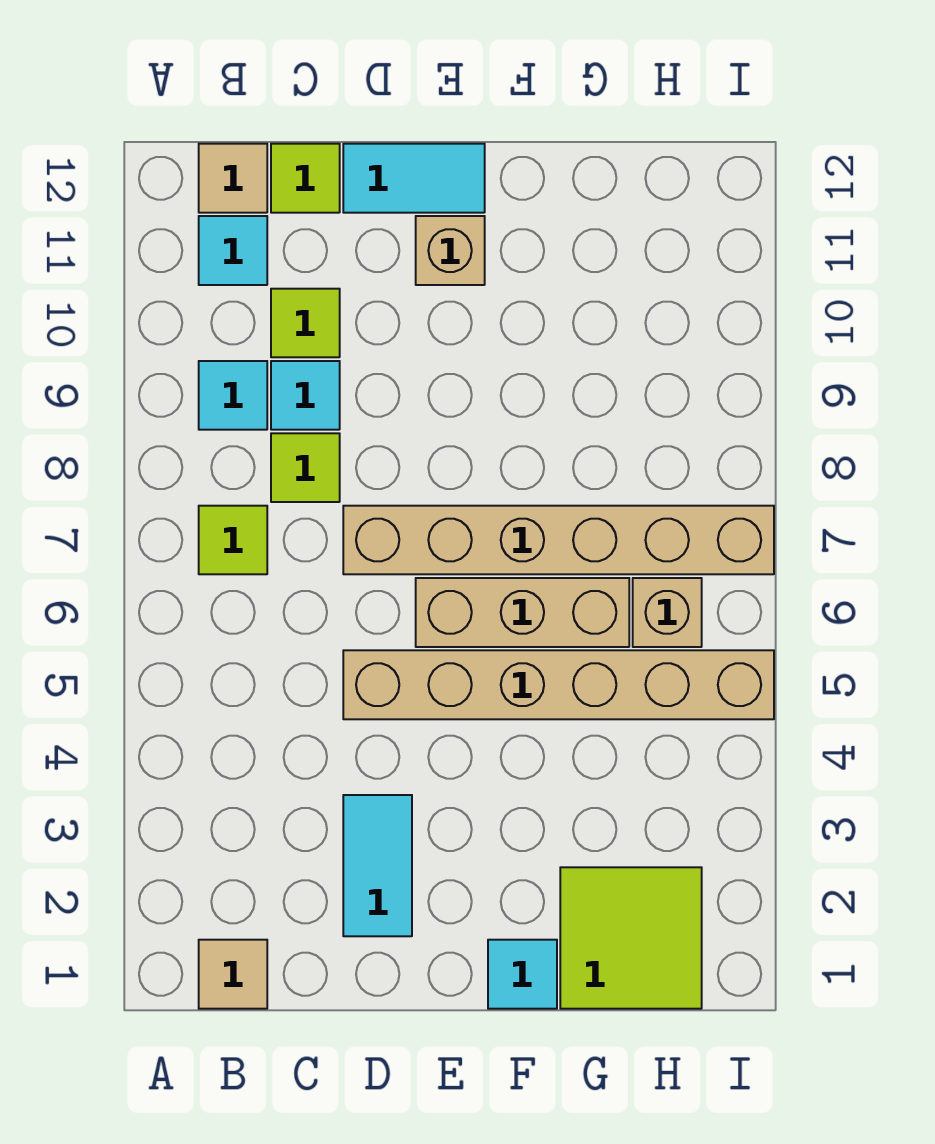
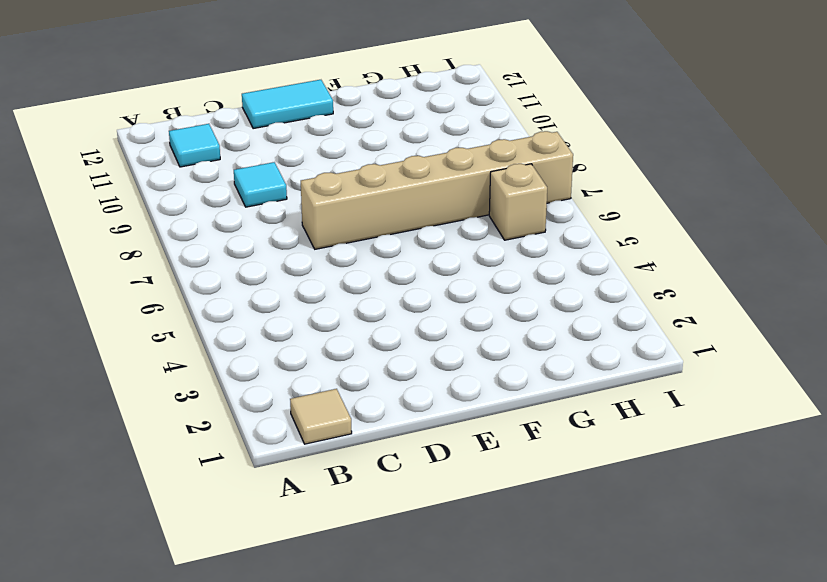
none -> lime 1x1 tile [199,506,267,574]
none -> cyan 1x1 tile [199,361,267,430]
none -> tan 1x1 tile [199,144,267,213]

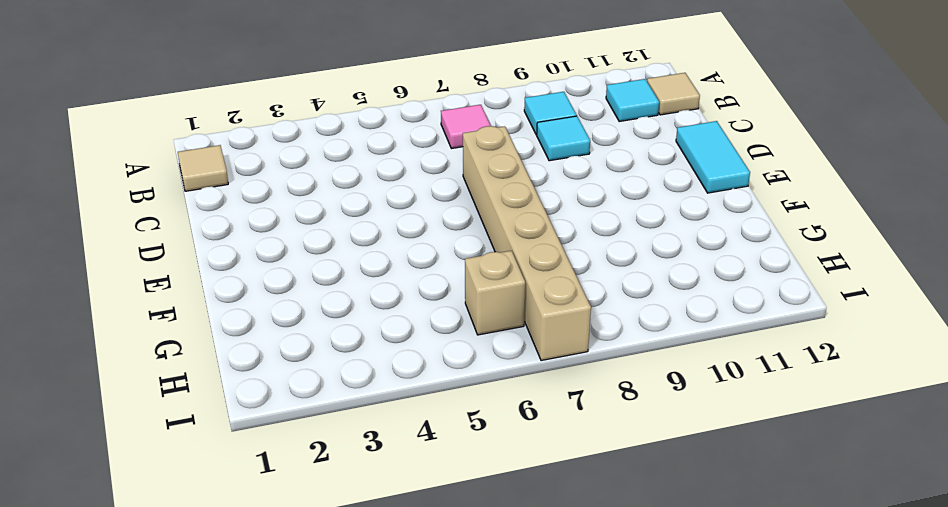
pink 1x1 tile [441,105,491,149] -> lime 1x1 tile [199,506,267,574]
none -> lime 1x1 tile [271,433,340,502]
none -> lime 1x1 tile [271,289,340,357]
none -> lime 1x1 tile [271,144,340,213]

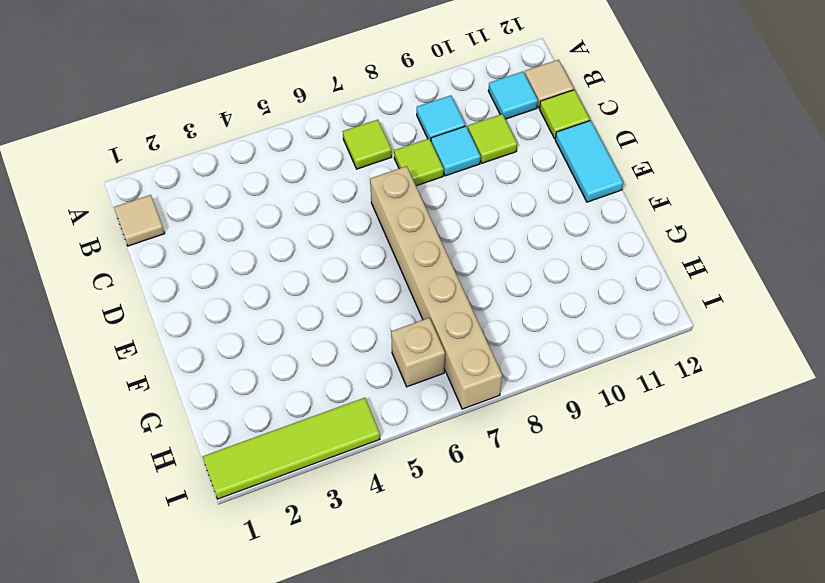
lime 1x4 tile [203,398,380,499] -> none
none -> cyan 1x2 tile [343,795,412,936]
none -> tan 1x6 brick [343,650,774,719]
none -> tan 1x3 brick [416,578,629,647]

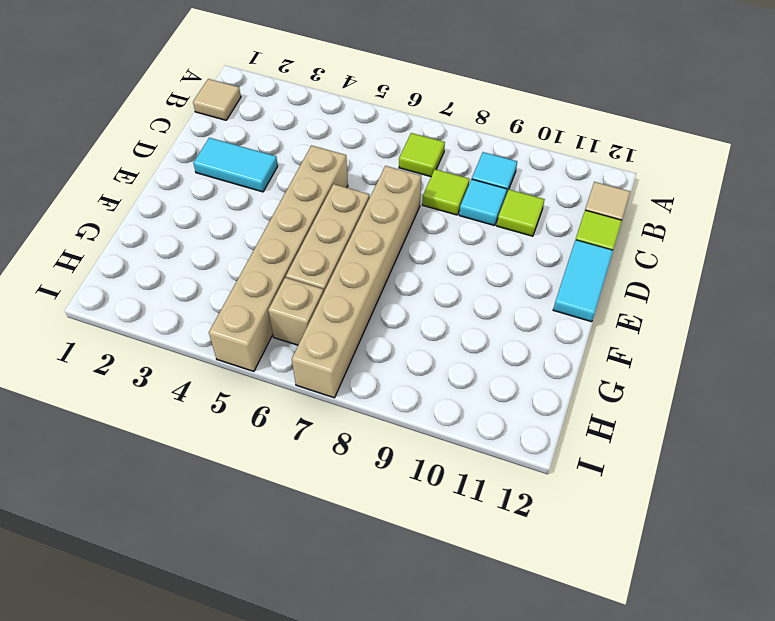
none -> cyan 1x1 tile [199,216,267,285]
none -> tan 1x1 brick [416,216,485,285]
none -> cyan 1x1 tile [488,940,557,1009]

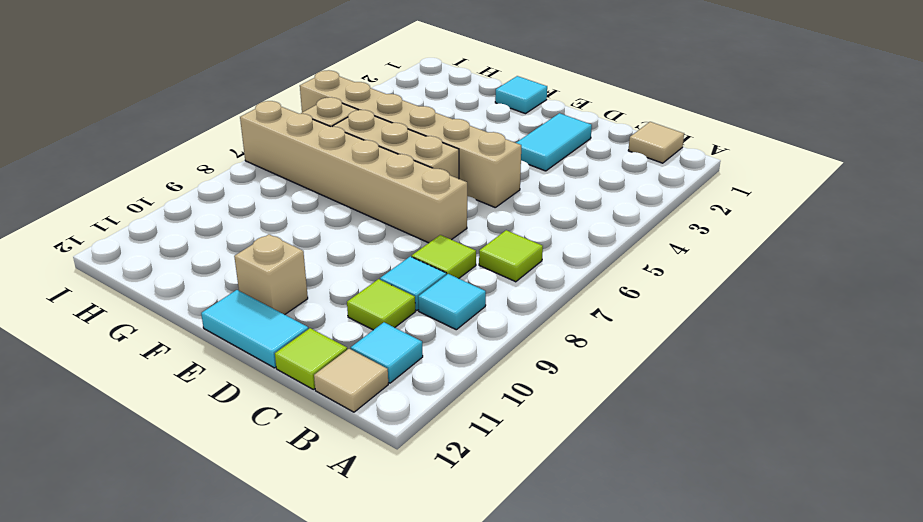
none -> lime 2x2 tile [560,867,702,1009]

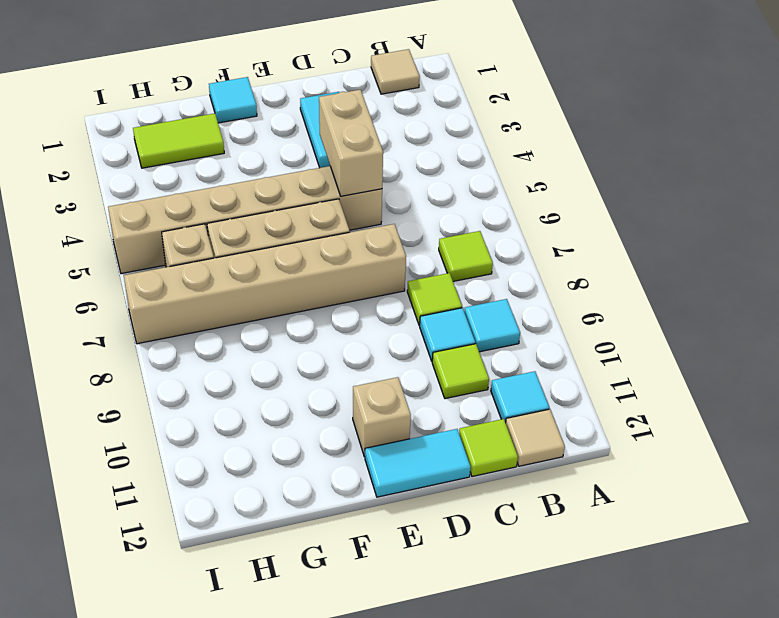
tan 1x2 brick [319,90,383,196] -> none
lime 1x2 tile [133,113,224,168] -> lime 2x2 tile [560,867,702,1009]

